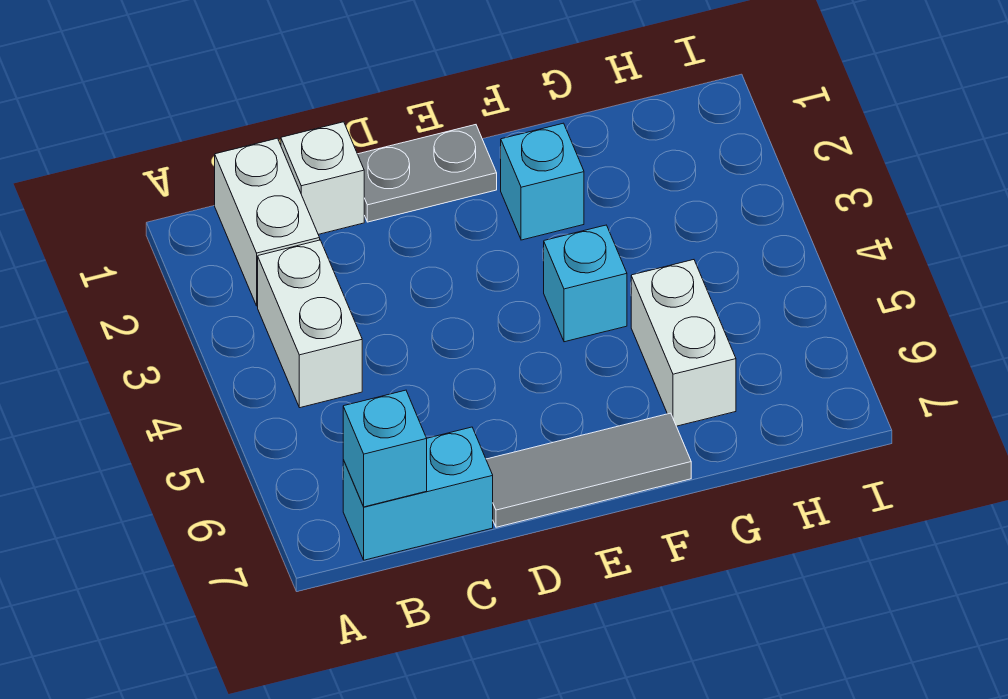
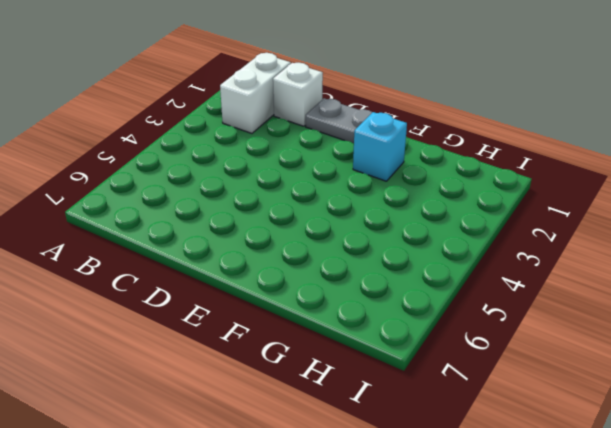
none -> white 1x2 brick [258,240,362,408]
none -> cyan 1x2 brick [343,427,493,560]

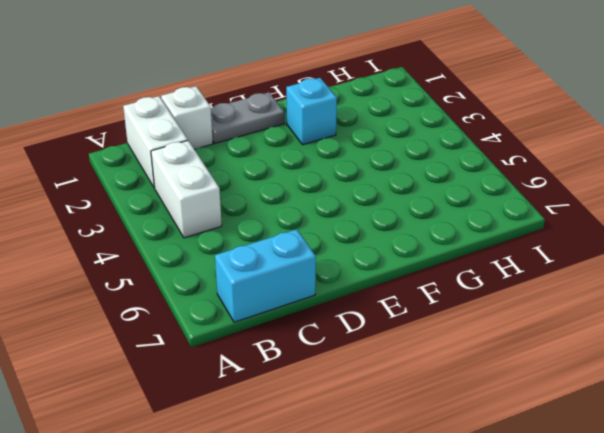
none -> grey 1x3 tile [486,413,691,527]
none -> cyan 1x1 brick [544,225,627,342]

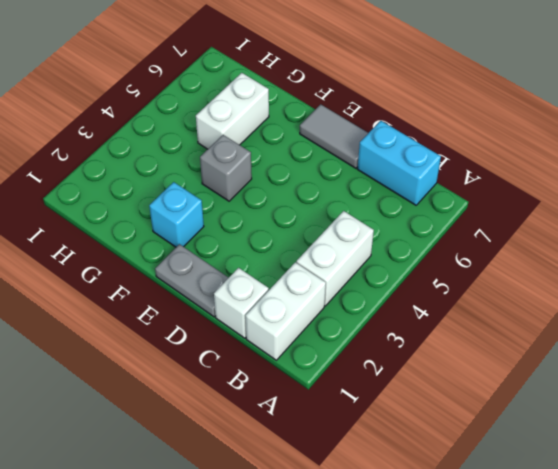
grey 1x2 tile [300,104,368,168] -> grey 1x3 tile [486,413,691,527]
grey 1x1 brick [200,135,252,201] -> cyan 1x1 brick [544,225,627,342]
none -> cyan 1x1 brick [343,390,427,507]

